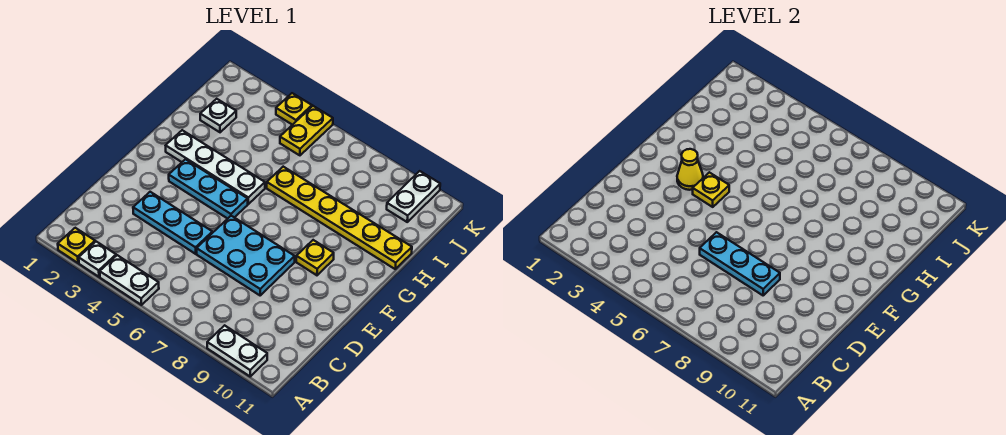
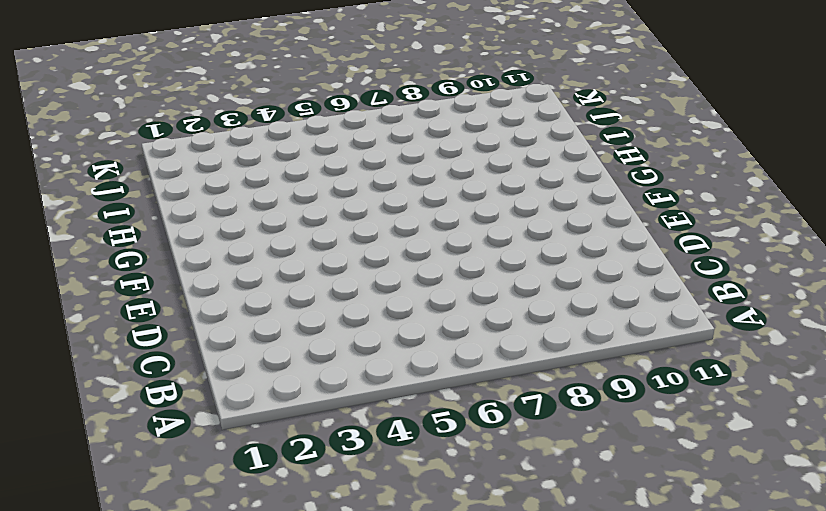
none -> yellow 1x1 plate [58,228,95,263]
none -> white 1x1 plate [79,242,116,277]
none -> white 1x2 plate [100,255,159,305]

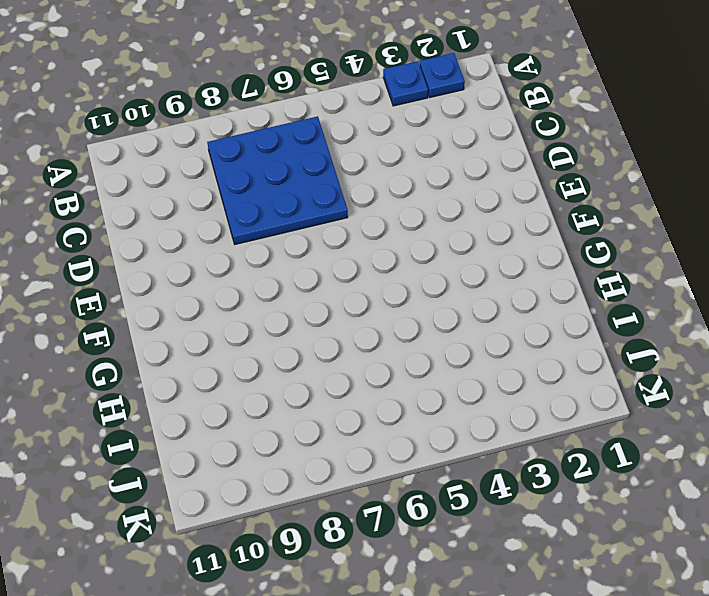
blue 1x1 plate [420,53,465,97] -> yellow 1x1 plate [58,228,95,263]
blue 1x1 plate [383,61,428,106] -> white 1x1 plate [79,242,116,277]
blue 3x3 plate [207,116,348,244] -> cyan 2x3 plate [197,216,295,295]
none -> white 1x2 plate [100,255,159,305]
none -> white 1x2 plate [207,325,267,376]
none -> cyan 1x3 plate [133,192,212,254]

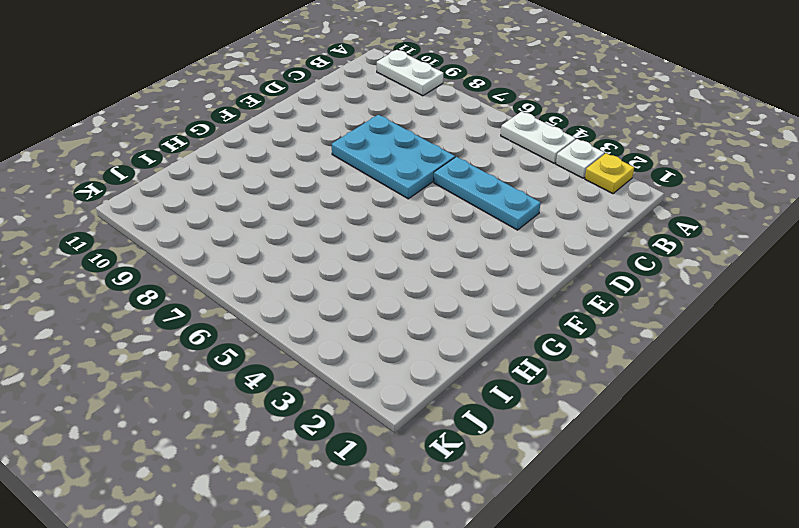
none -> cyan 1x3 plate [169,159,248,219]
none -> yellow 1x1 plate [296,240,334,275]
none -> white 1x4 plate [166,130,265,204]

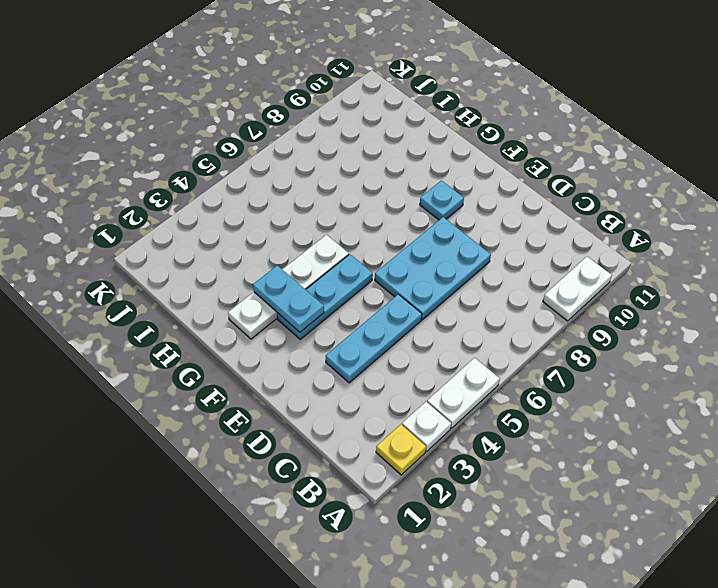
cyan 1x2 plate [253,266,324,332] -> yellow 1x1 cone [677,149,703,190]
cyan 1x1 plate [420,181,464,220] -> yellow 1x1 plate [296,240,334,275]
none -> yellow 1x6 plate [267,167,412,269]
none -> white 1x1 plate [200,99,236,132]
none -> yellow 1x2 plate [280,106,333,155]

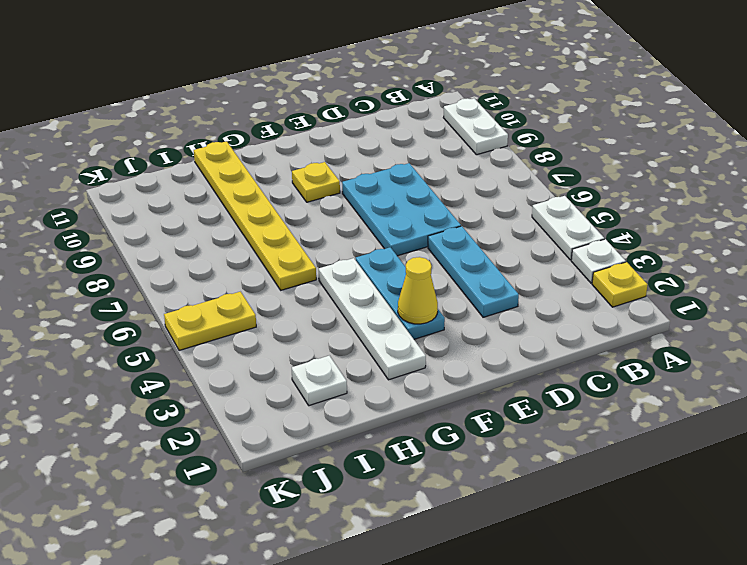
none -> white 1x2 plate [387,171,440,222]
none -> yellow 1x1 plate [276,93,312,125]
none -> cyan 1x3 plate [700,232,780,295]

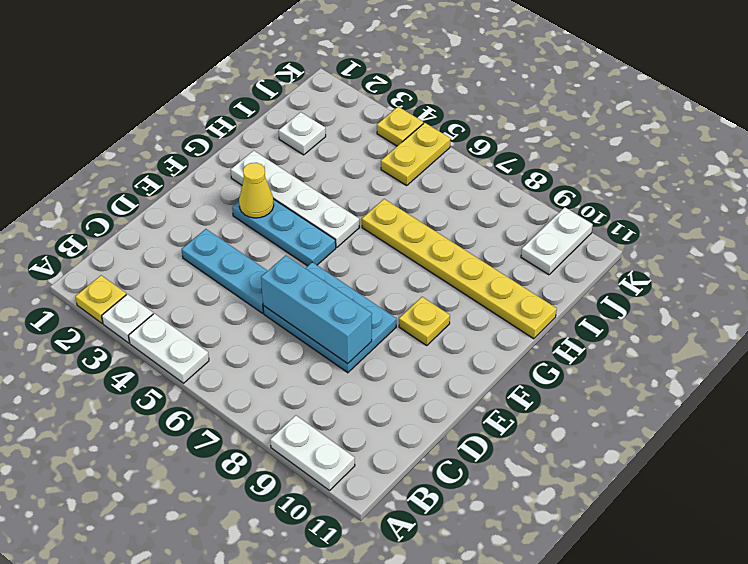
cyan 1x3 brick [261,255,372,364] -> cyan 1x3 plate [700,232,780,295]
none -> yellow 1x1 plate [693,172,729,207]

